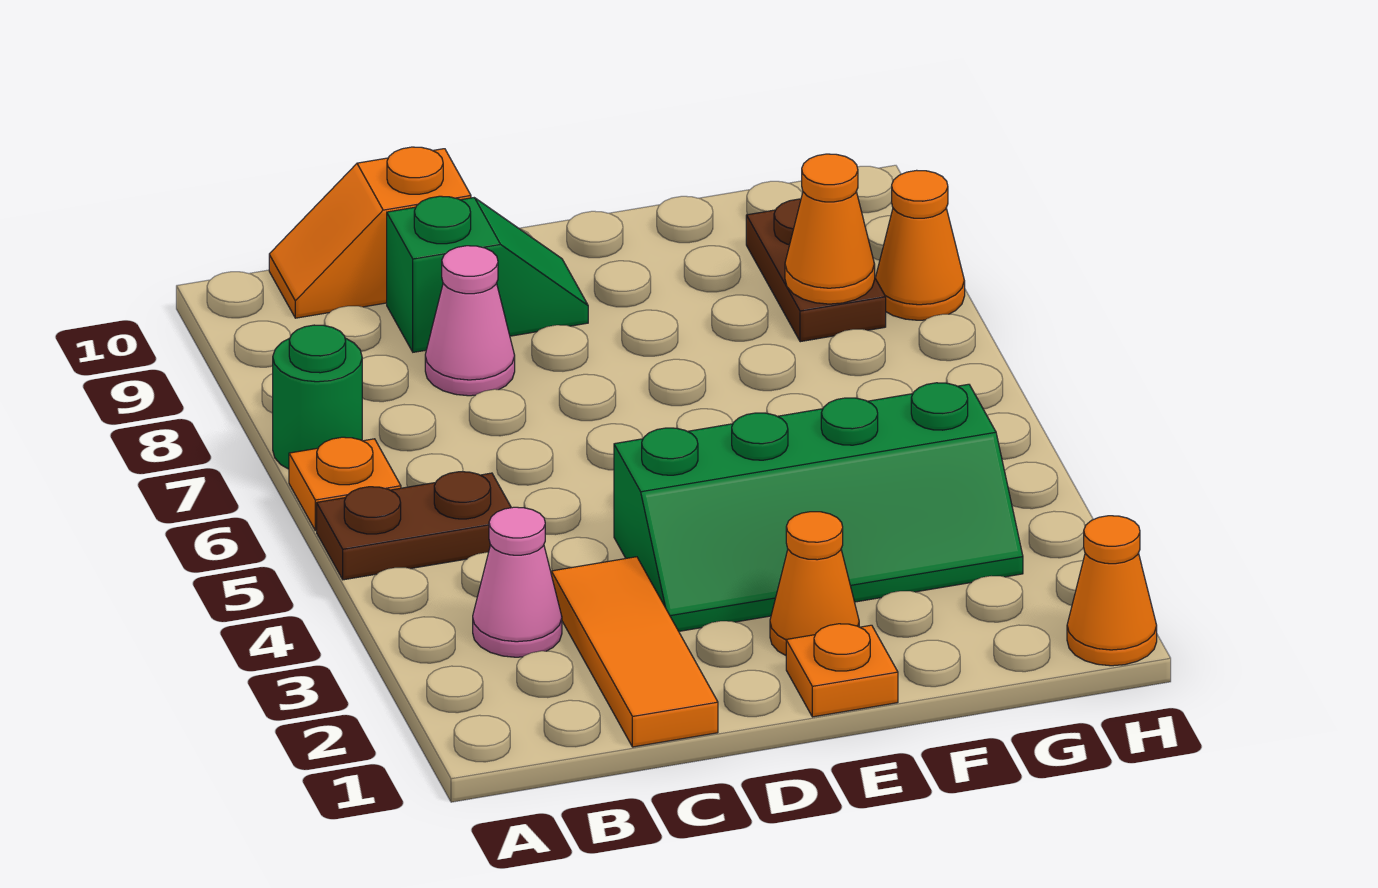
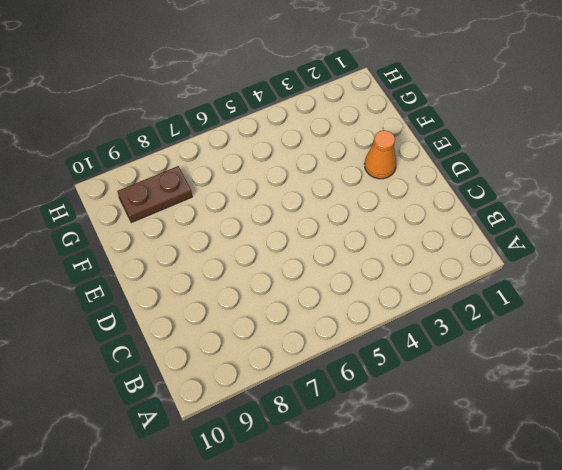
none -> brown 1x2 plate [317,472,511,580]
none -> orange 1x1 plate [289,437,401,530]
none -> green 1x1 round brick [273,325,362,469]

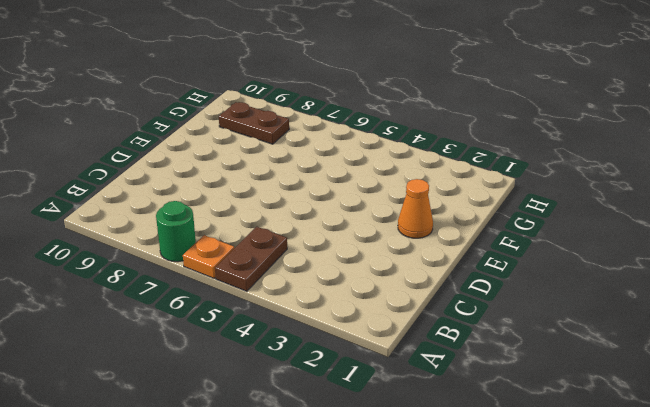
none -> pink 1x1 cone [473,507,562,657]
none -> orange 1x2 slope [269,147,471,318]
none -> orange 1x3 tile [551,557,718,747]

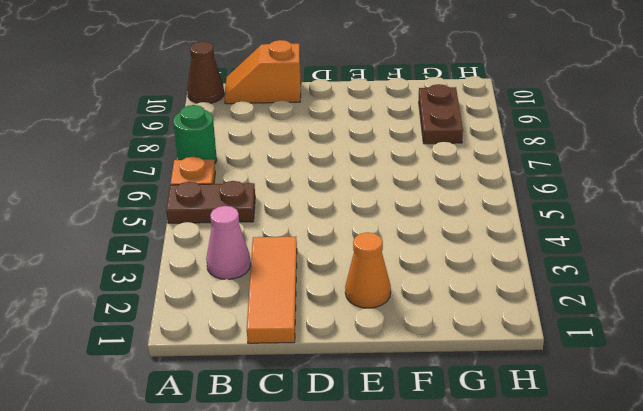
brown 1x1 cone [187,42,224,103] -> none
none -> pink 1x1 cone [425,246,515,396]
none -> green 1x2 slope [387,196,588,352]
none -> green 2x4 slope [614,383,1023,631]

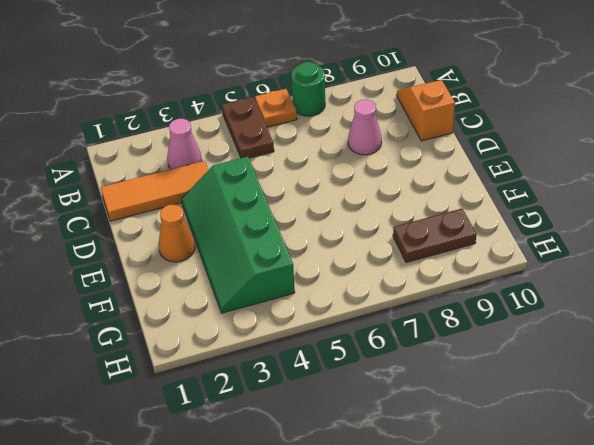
none -> green 1x2 slope [387,196,588,352]
none -> orange 1x1 plate [786,624,898,717]
none -> orange 1x1 cone [1067,516,1157,666]

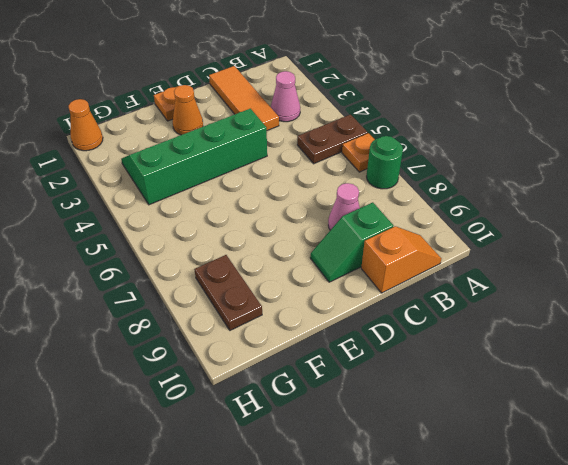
none -> orange 1x1 cone [875,170,965,320]
none -> orange 1x1 cone [785,154,875,304]

